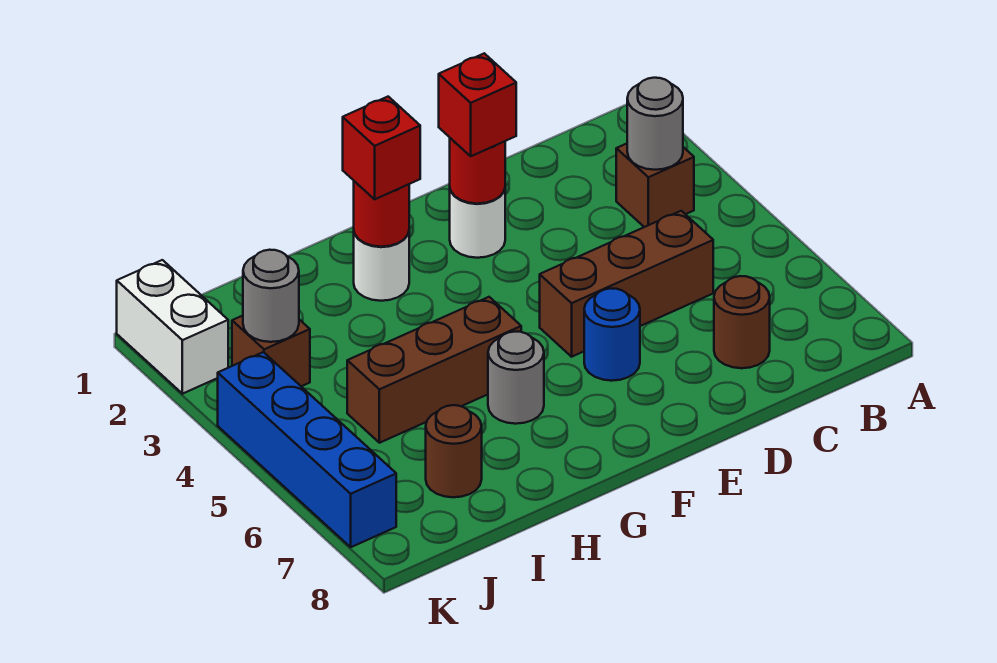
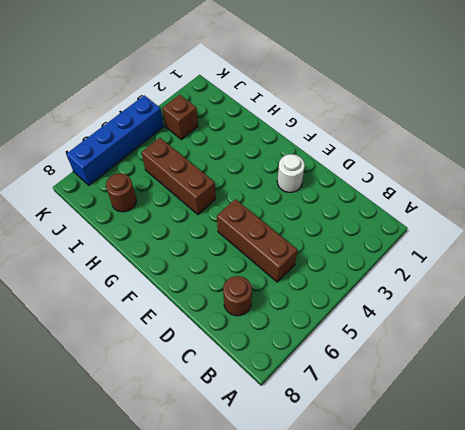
none -> brown 1x1 brick [616,144,694,227]
none -> blue 1x1 round brick [584,288,640,381]
none -> white 1x1 round brick [354,232,409,301]

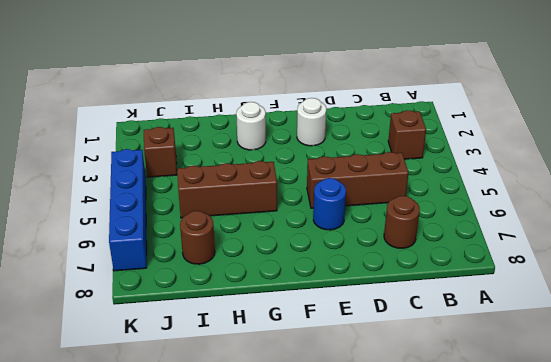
none -> grey 1x1 round brick [488,332,544,424]
none -> white 1x2 brick [117,260,228,394]
none -> grey 1x1 round brick [627,78,683,170]

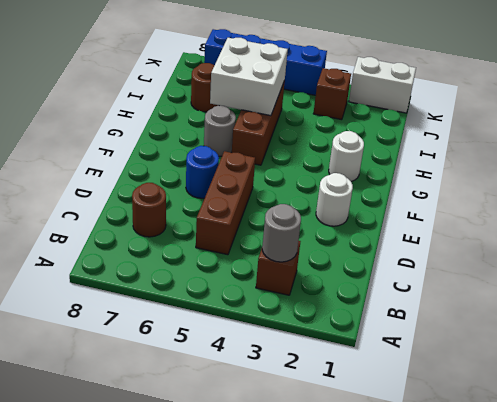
white 2x2 brick [210,38,288,116] -> none
none -> red 1x1 round brick [450,138,505,204]
none -> red 1x1 round brick [354,181,409,247]
none -> grey 1x1 round brick [243,250,299,342]

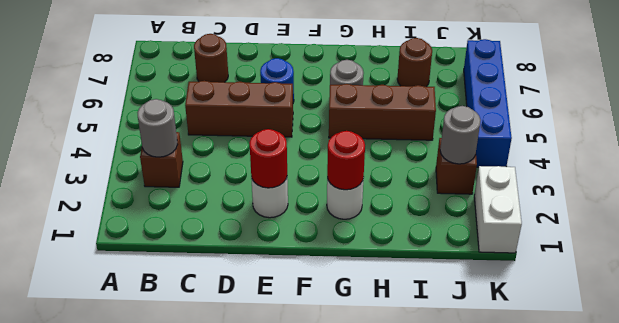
none -> red 1x1 brick [439,53,516,156]
none -> red 1x1 brick [343,97,420,199]

